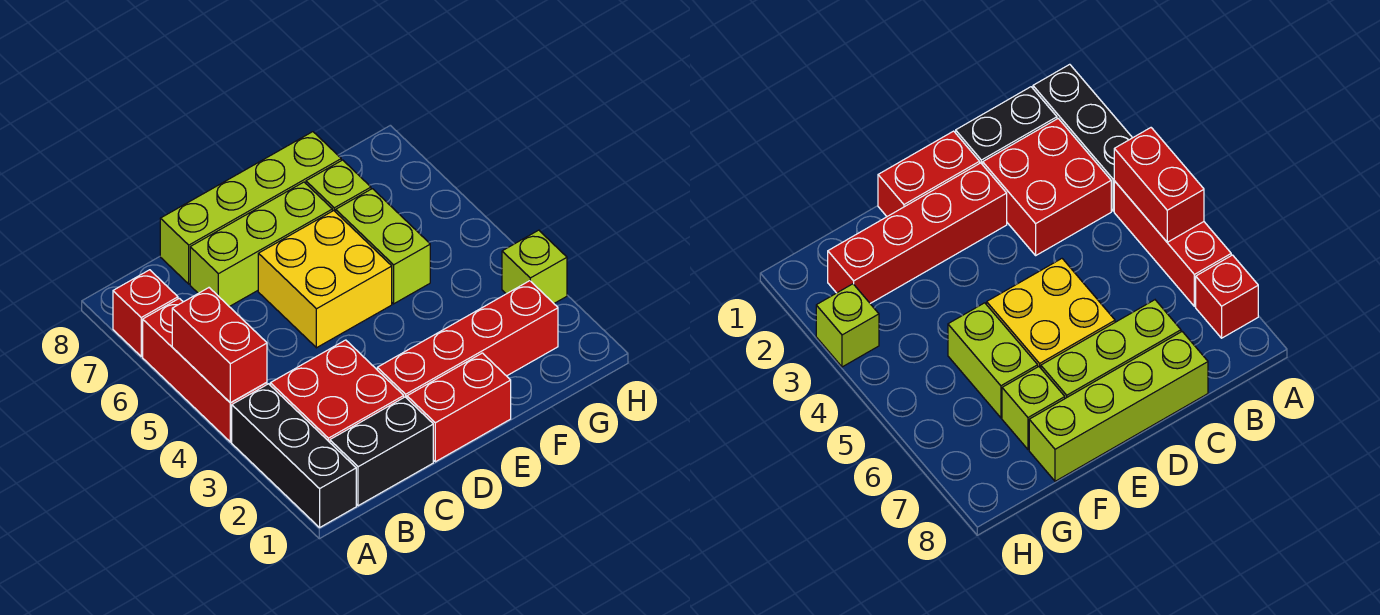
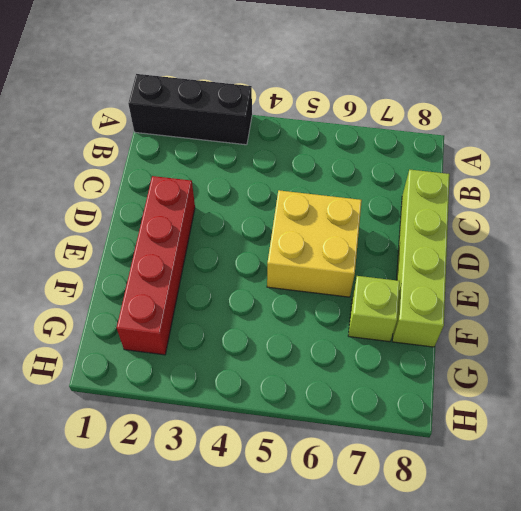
none -> red 1x3 brick [143,298,267,442]
none -> red 1x1 brick [113,270,178,356]
none -> black 1x2 brick [330,397,433,506]

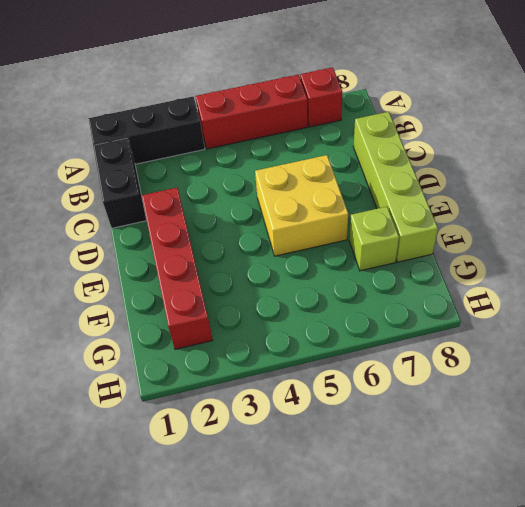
none -> red 2x2 brick [270,340,404,442]
none -> lime 1x3 brick [190,182,332,307]
none -> red 1x2 brick [407,353,511,462]

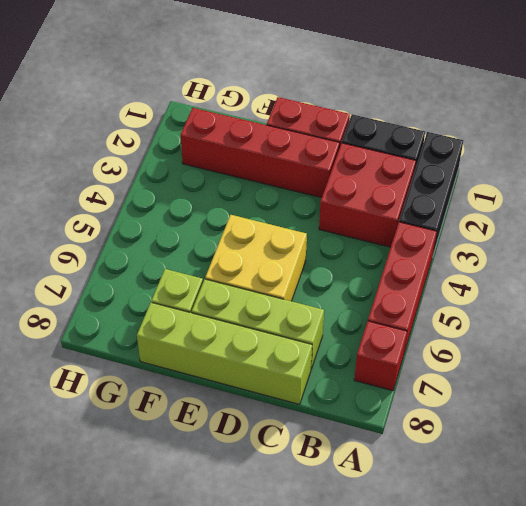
none -> lime 1x2 brick [336,189,430,304]
none -> lime 1x1 brick [502,230,567,303]
none -> red 1x2 brick [172,288,267,403]

